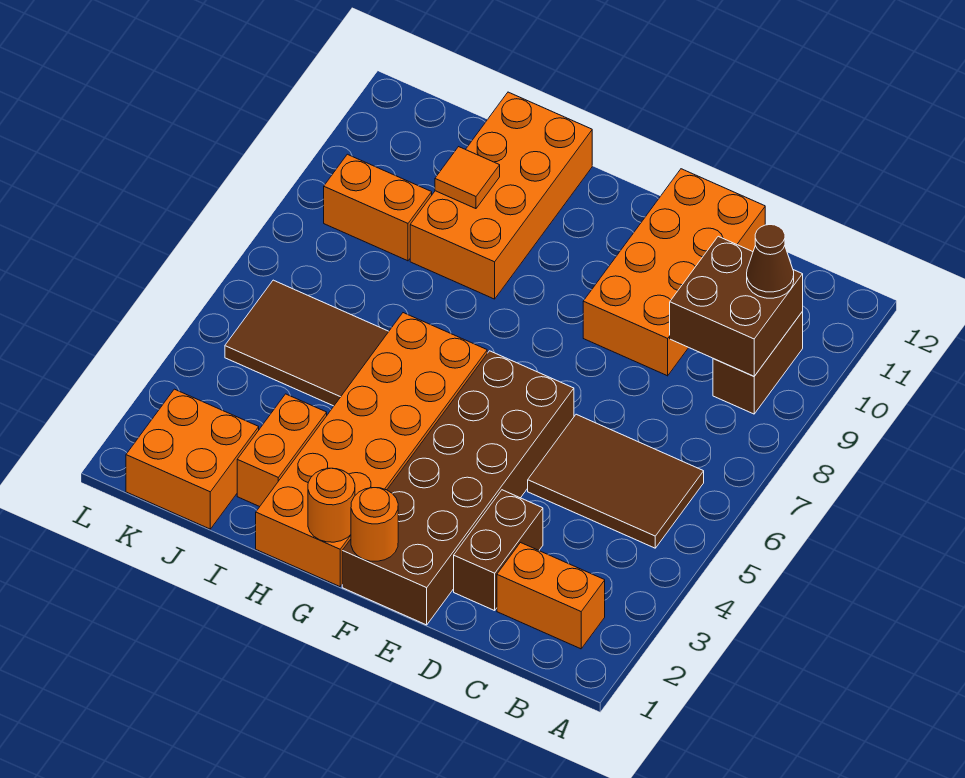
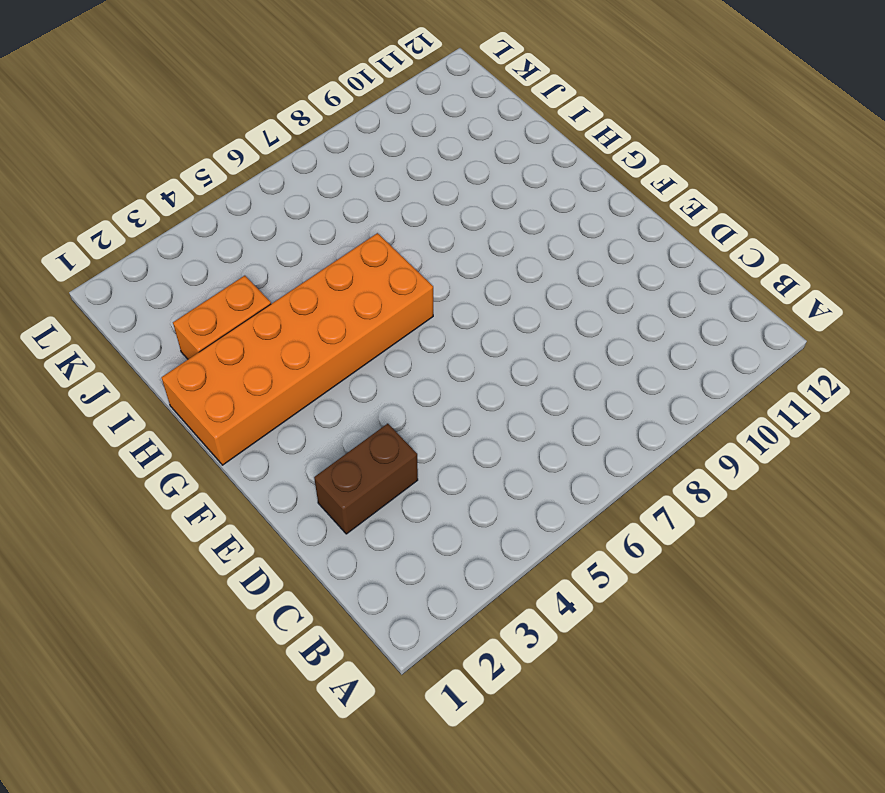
none -> orange 1x2 brick [497,543,605,649]
none -> brown 2x3 tile [528,414,704,548]
none -> brown 1x2 brick [713,312,803,414]

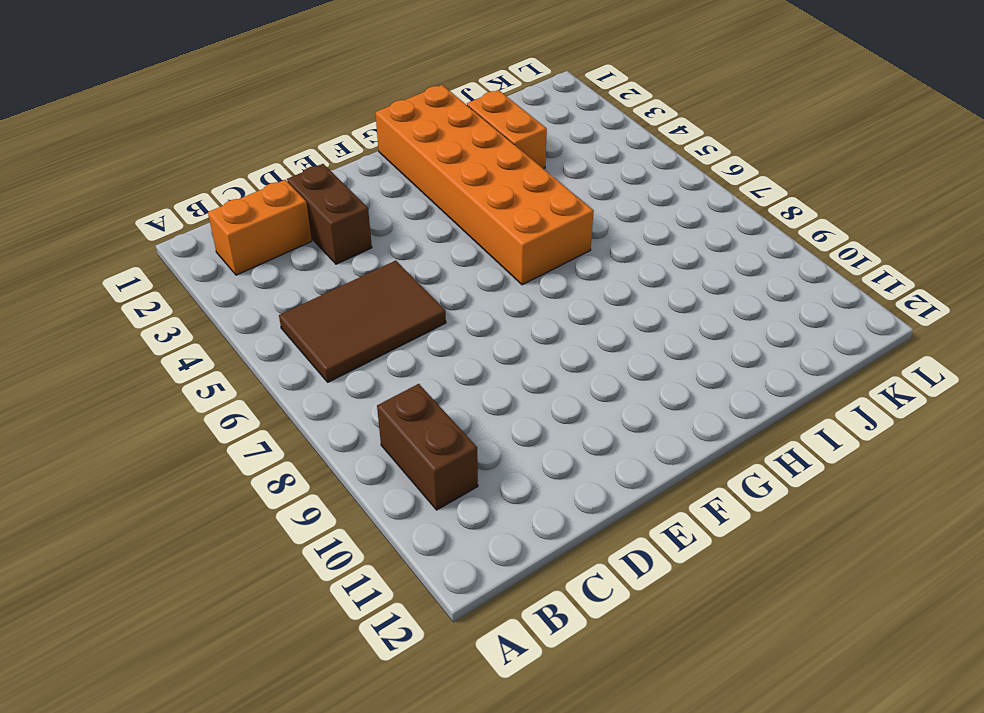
none -> orange 2x4 brick [583,169,765,376]
none -> brown 2x6 brick [342,351,574,625]
none -> orange 2x4 brick [410,92,592,299]

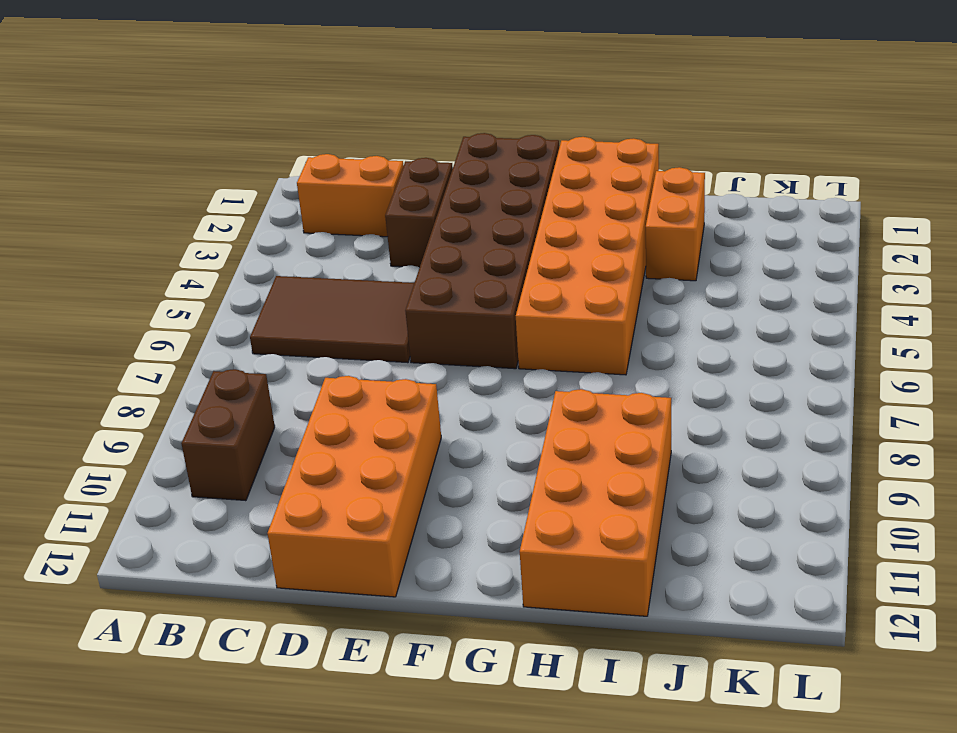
none -> brown 2x3 tile [225,280,389,406]
none -> orange 2x2 brick [126,389,259,529]
none -> orange 1x2 brick [324,154,432,261]

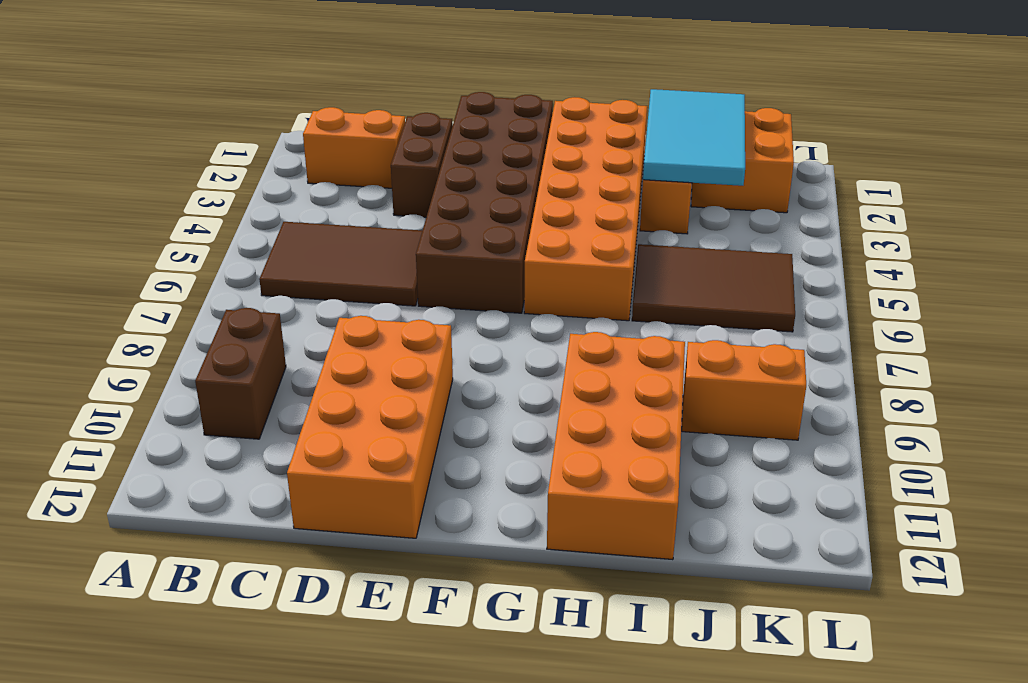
cyan 2x3 tile [643,89,745,186] -> none
none -> brown 2x2 brick [670,236,803,376]
none -> orange 1x1 round brick [351,488,398,561]
none -> orange 1x1 round brick [308,468,355,542]

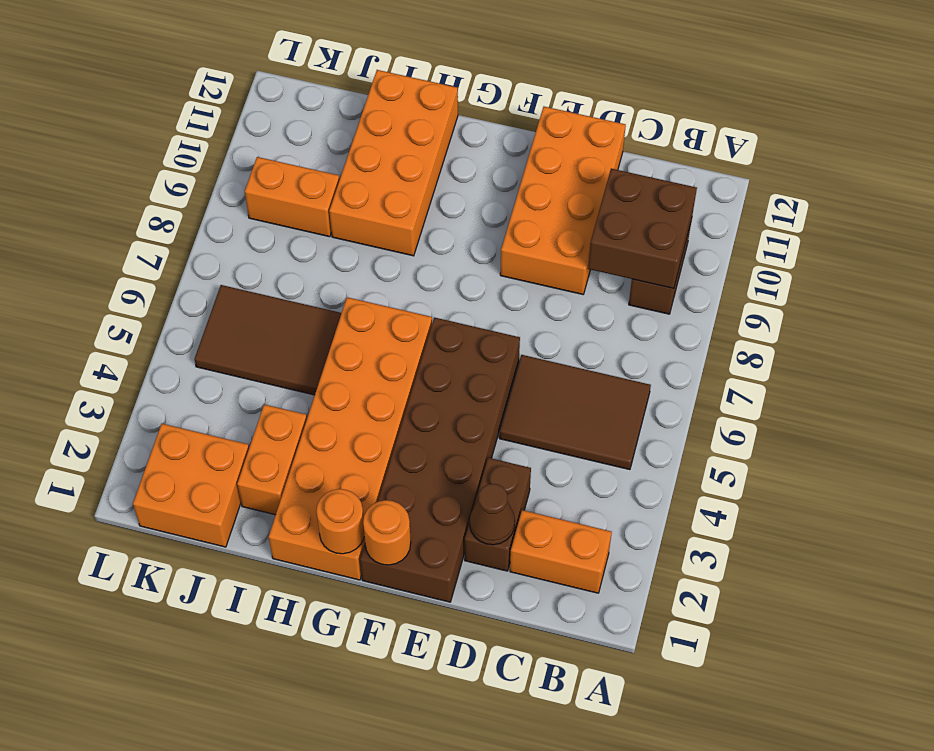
brown 1x1 cone [470,484,515,545] -> brown 1x1 cone moved to [747,225,794,298]
none -> orange 1x1 tile [435,147,500,209]

